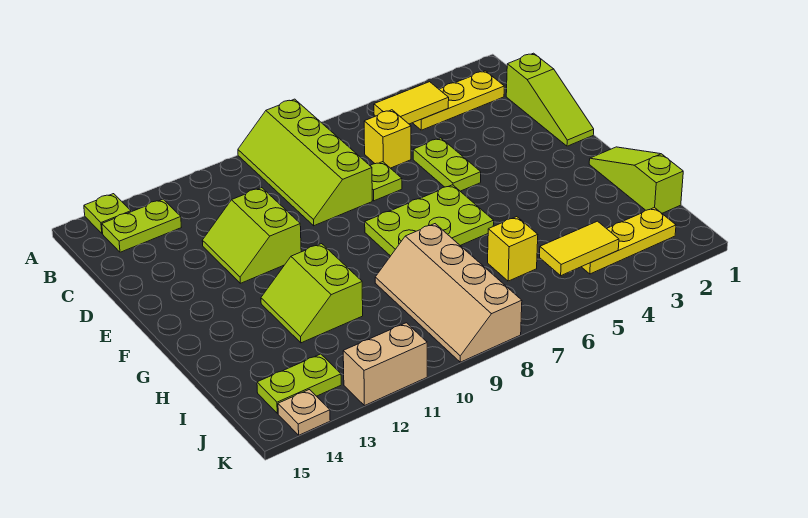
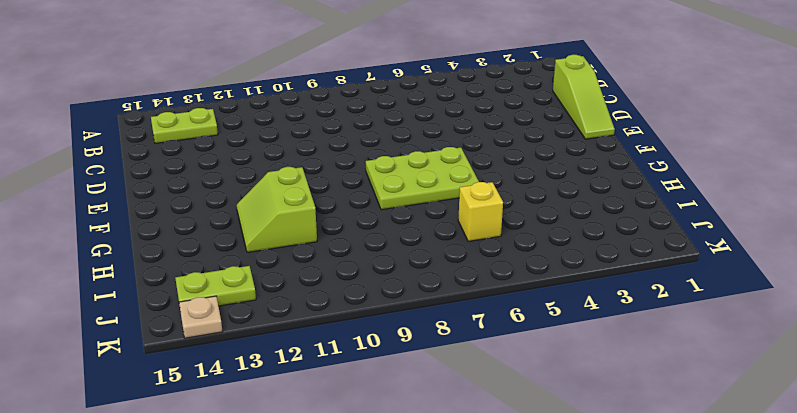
none -> lime 2x4 slope [238,99,372,226]
none -> lime 1x1 plate [84,194,131,234]
none -> yellow 1x3 plate [413,71,504,130]

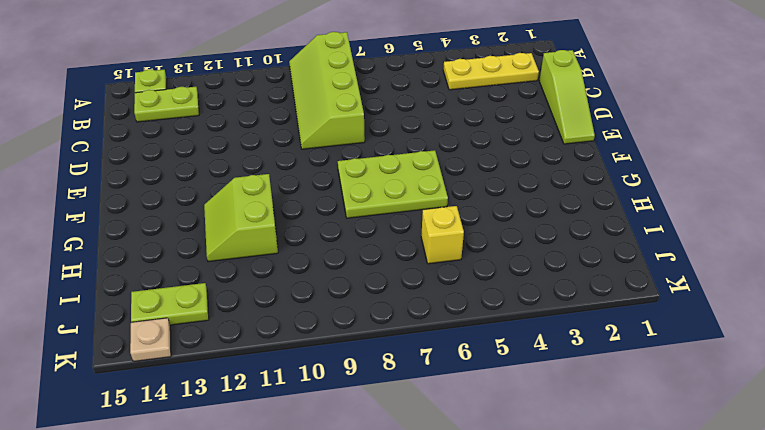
none -> yellow 1x1 brick [364,110,411,168]
none -> lime 1x2 plate [413,138,481,191]
none -> lime 1x1 plate [371,162,402,201]

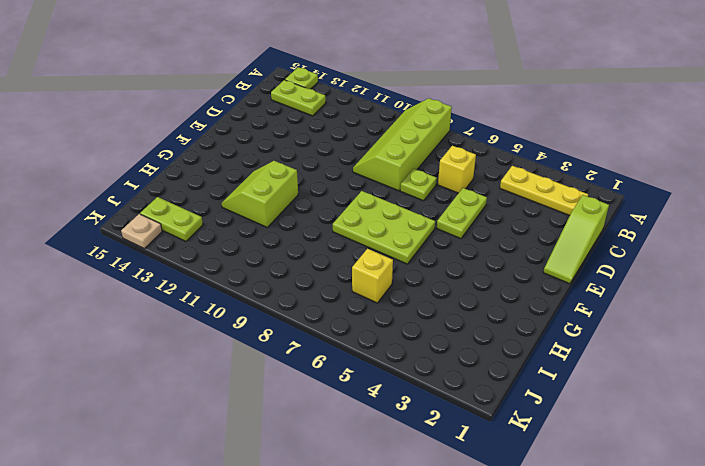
none -> lime 2x2 slope [202,188,301,283]
none -> lime 1x3 slope [589,147,683,213]
none -> tan 2x4 slope [375,224,522,362]

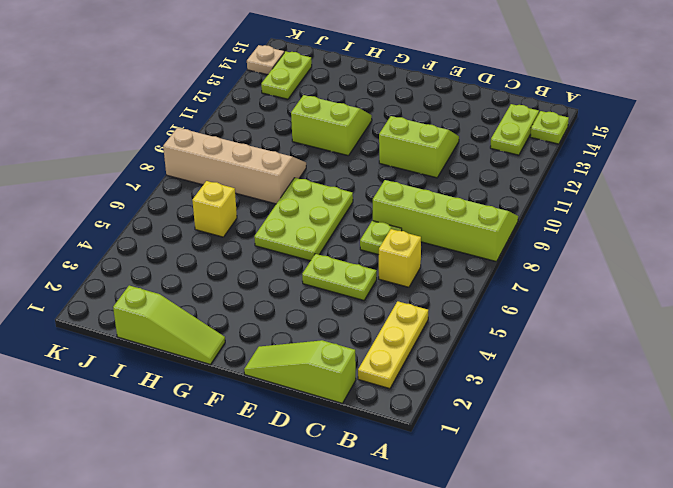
none -> yellow 1x3 plate [582,207,676,274]
none -> tan 1x2 brick [343,323,427,406]
none -> yellow 1x2 tile [374,82,449,124]

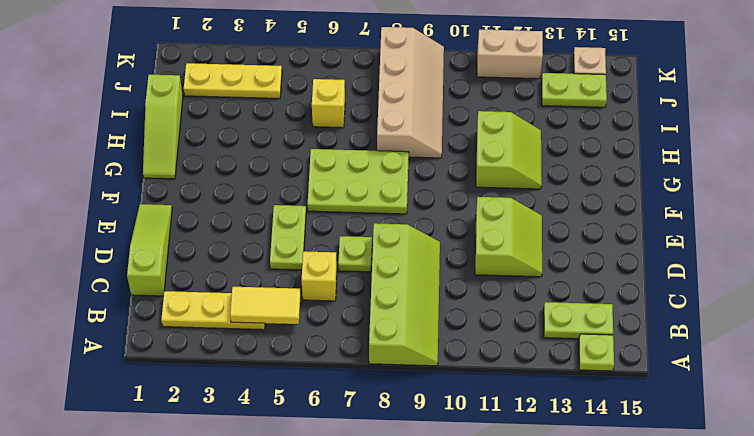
none -> yellow 1x2 tile [540,221,619,276]

